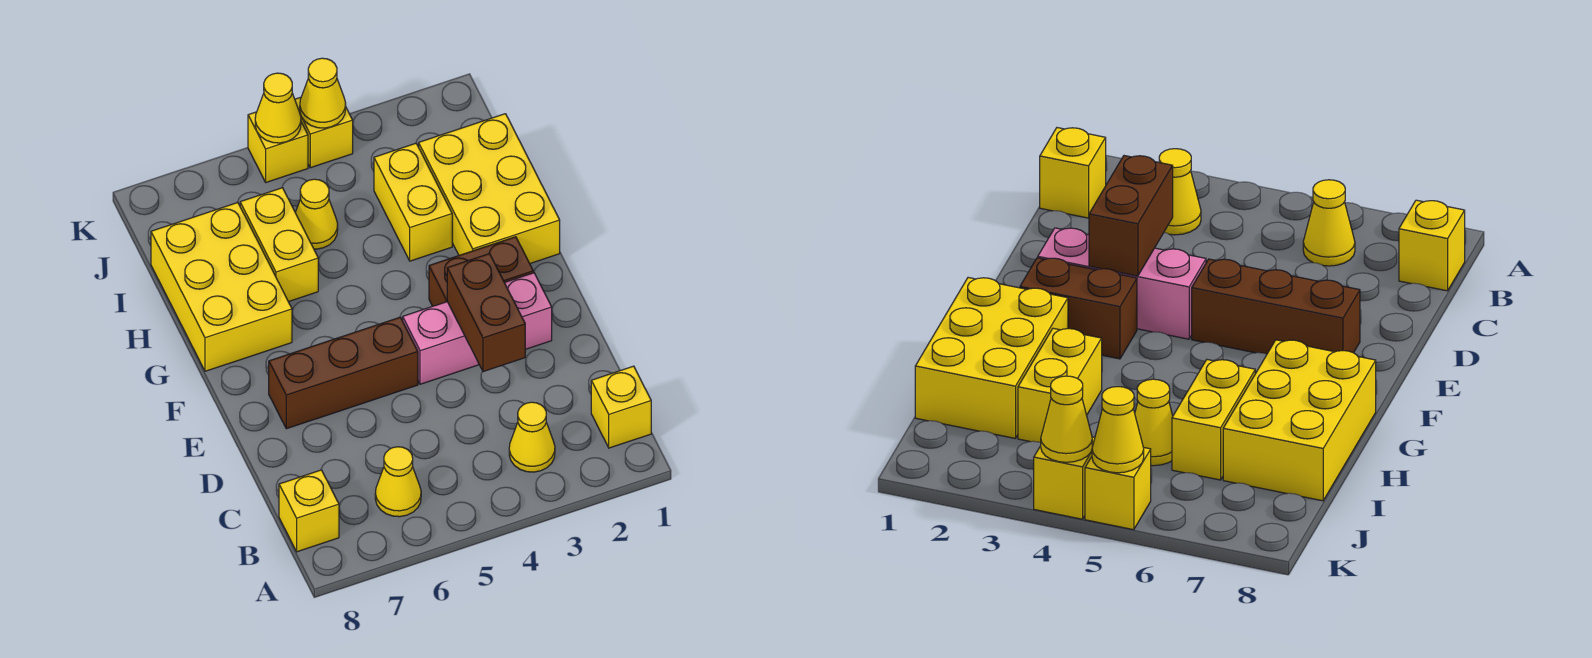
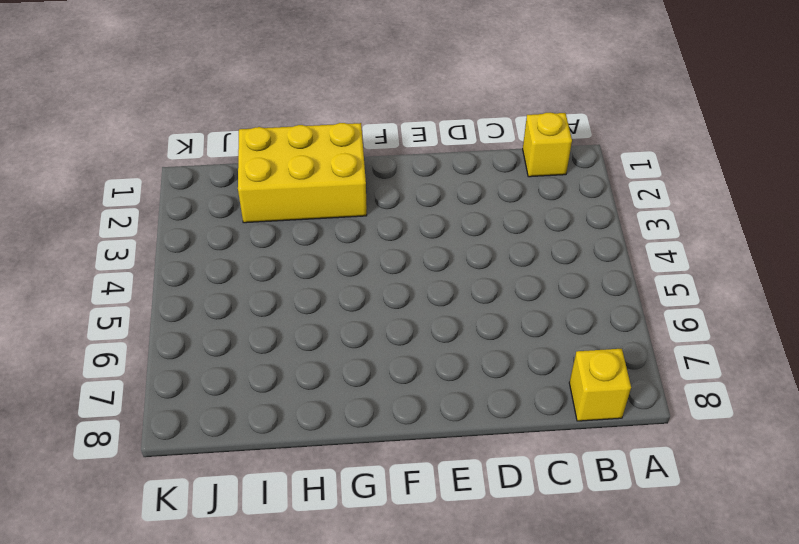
none -> yellow 1x1 cone [509,402,555,472]
none -> yellow 1x1 cone [375,447,421,517]
none -> pink 1x3 brick [403,273,552,384]

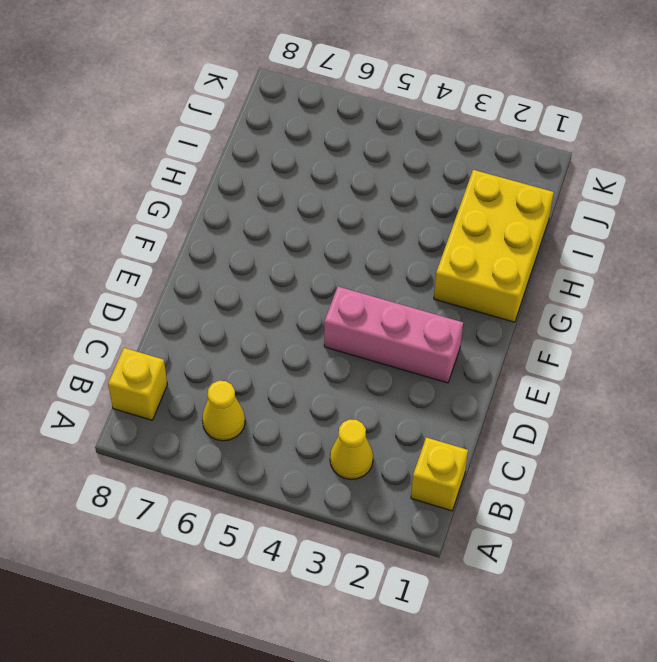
none -> brown 1x3 brick [269,317,418,429]
none -> brown 1x2 brick [429,237,533,306]
none -> yellow 2x3 brick [151,202,292,371]

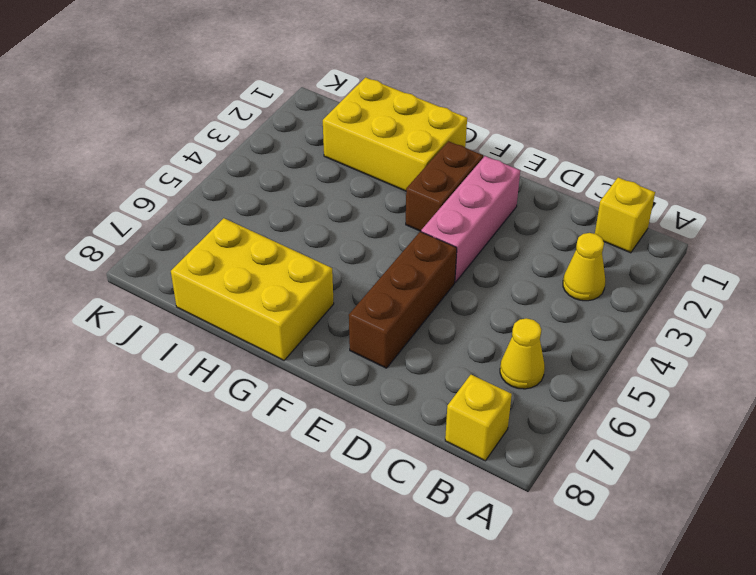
none -> yellow 1x2 brick [374,143,452,261]
none -> yellow 1x2 brick [240,188,318,302]
none -> yellow 1x1 cone [295,179,338,249]

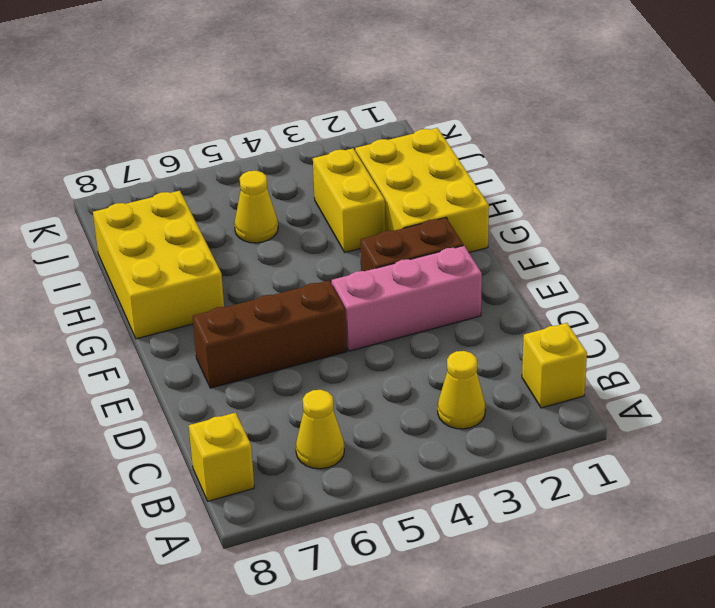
none -> yellow 1x2 brick [240,188,318,302]
none -> yellow 1x1 brick [295,97,353,168]
none -> yellow 1x1 brick [248,112,308,182]

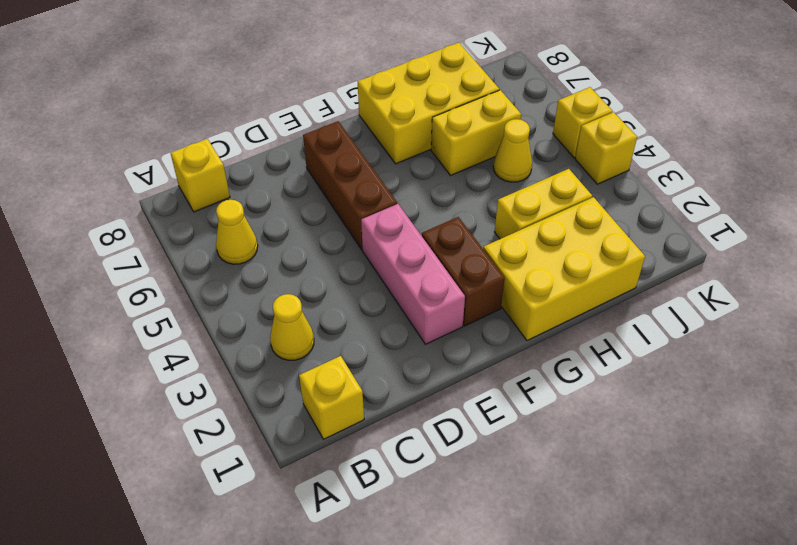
none -> brown 1x2 brick [447,254,525,372]
none -> yellow 1x1 cone [300,58,346,128]
none -> yellow 1x1 cone [255,73,301,143]

